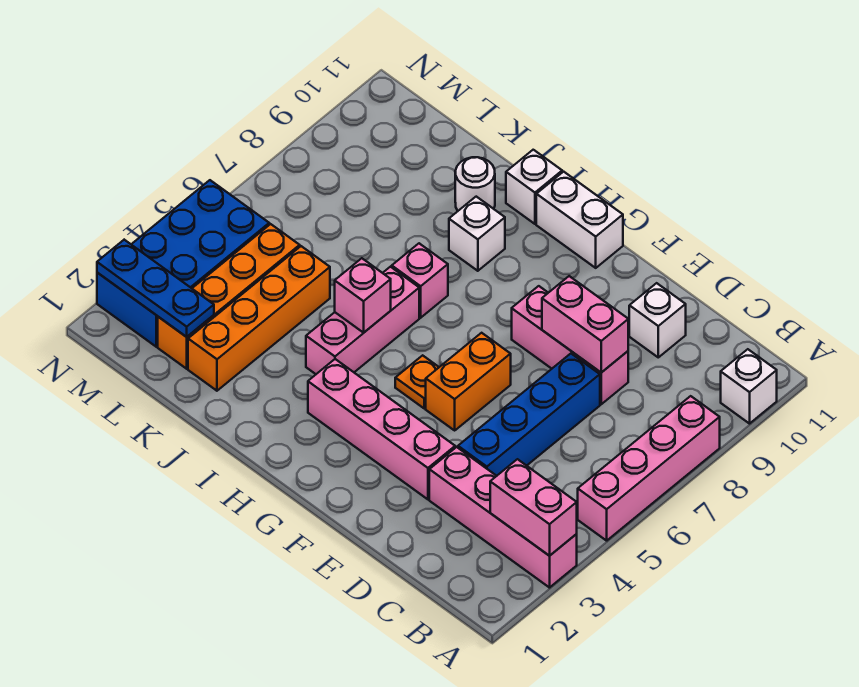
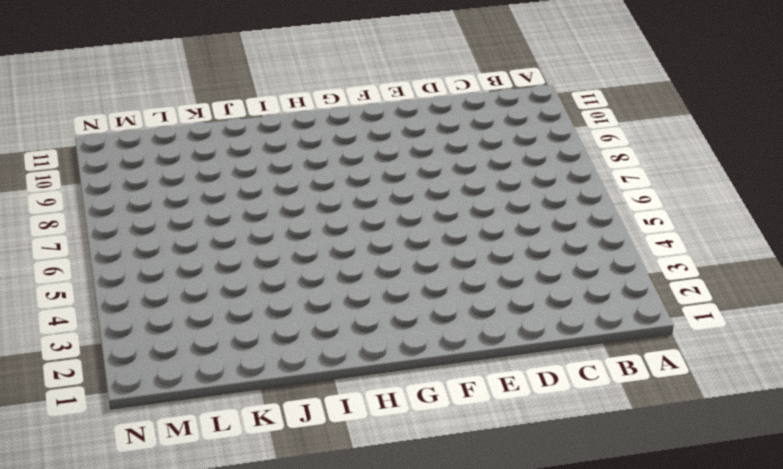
none -> pink 1x4 brick [429,447,577,588]
none -> pink 1x4 brick [578,396,720,541]
none -> white 1x1 brick [721,349,777,424]

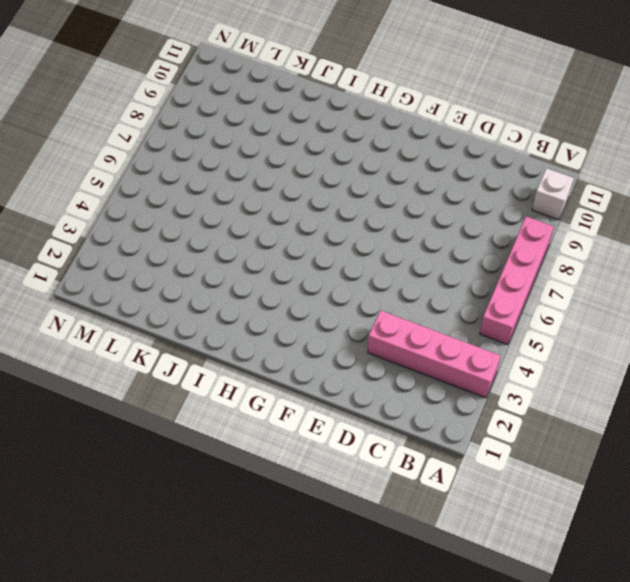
none -> blue 1x4 brick [458,354,600,476]
none -> pink 1x3 brick [512,286,628,404]
none -> white 1x1 brick [629,283,686,357]

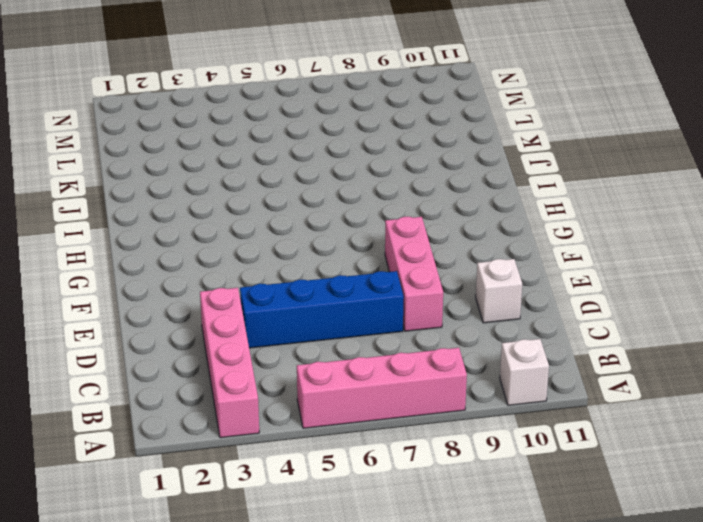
none -> pink 1x4 brick [308,359,455,499]
none -> orange 1x2 brick [426,333,511,430]
none -> orange 1x1 plate [395,355,439,408]

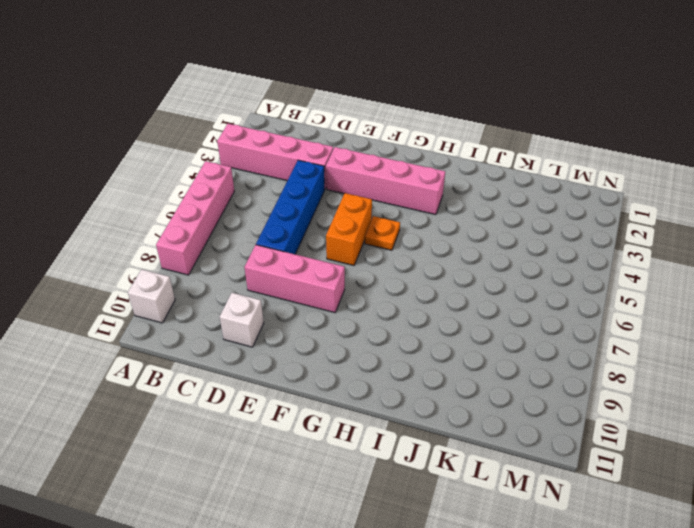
none -> white 1x2 brick [536,172,623,268]
none -> pink 1x3 brick [306,267,419,374]
none -> pink 1x1 brick [392,243,448,318]

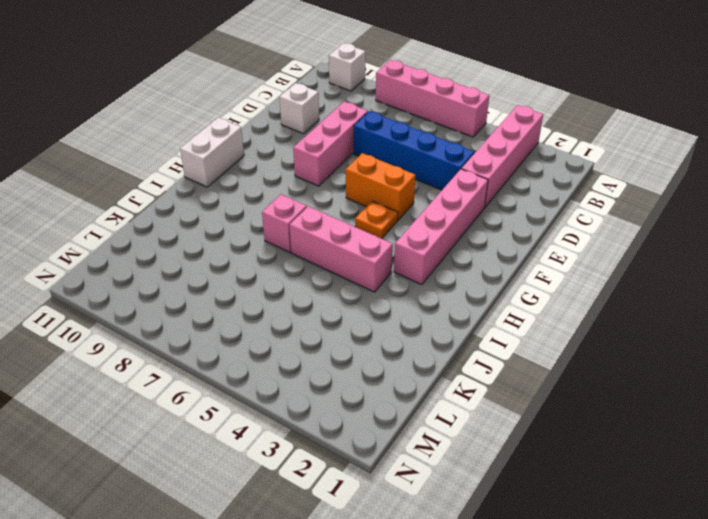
none -> white 1x1 brick [449,197,505,271]
none -> white 1x1 brick [506,150,562,224]
none -> white 1x1 round brick [455,157,495,211]

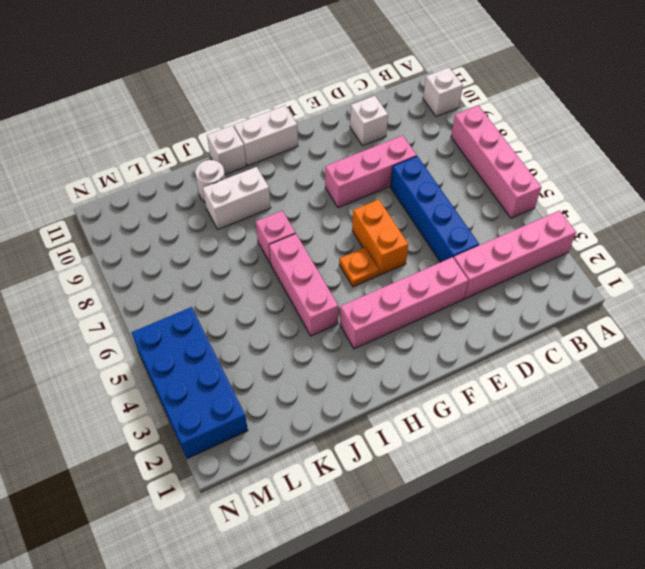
white 1x2 brick [203,167,271,229] -> white 1x1 brick [449,197,505,271]
none -> orange 1x4 brick [188,246,330,391]
none -> orange 1x4 brick [158,224,300,369]
none -> pink 1x2 brick [490,459,577,556]

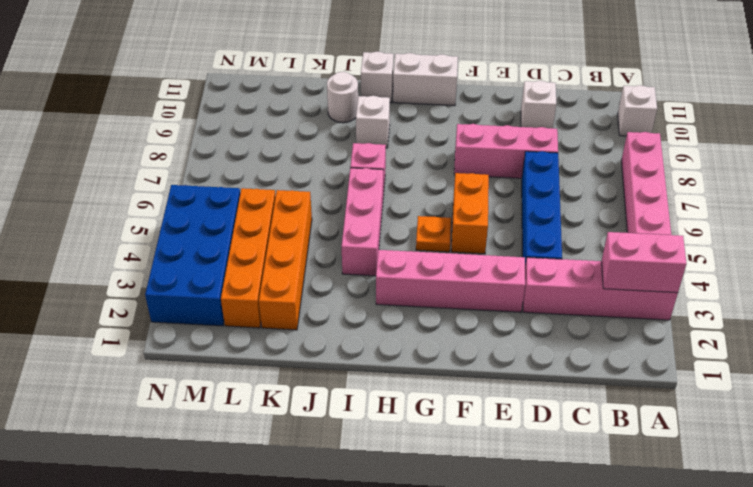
none -> pink 1x2 brick [542,276,628,373]
none -> pink 1x1 brick [335,258,391,333]
none -> blue 1x3 plate [97,240,214,337]

